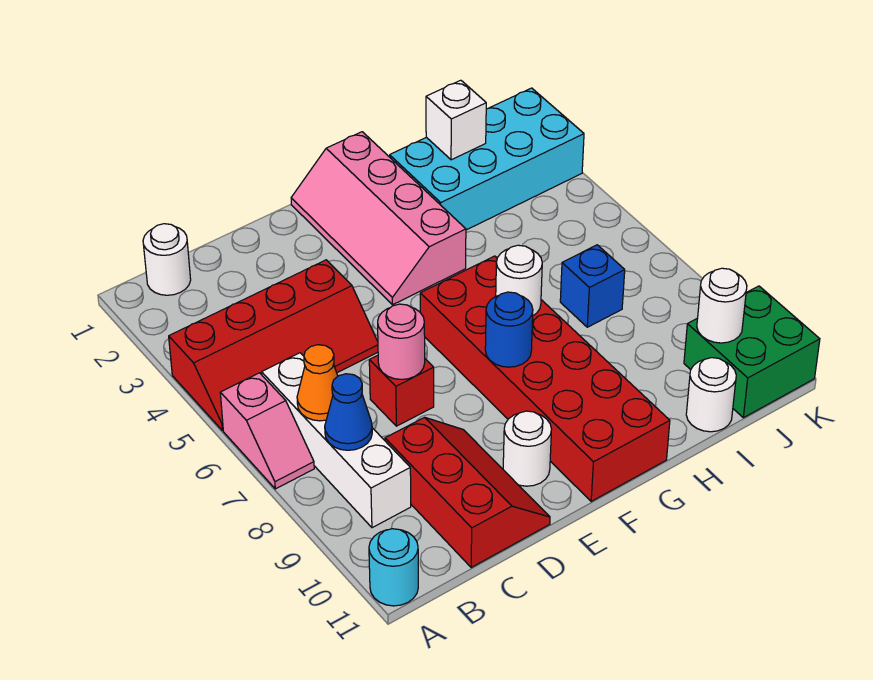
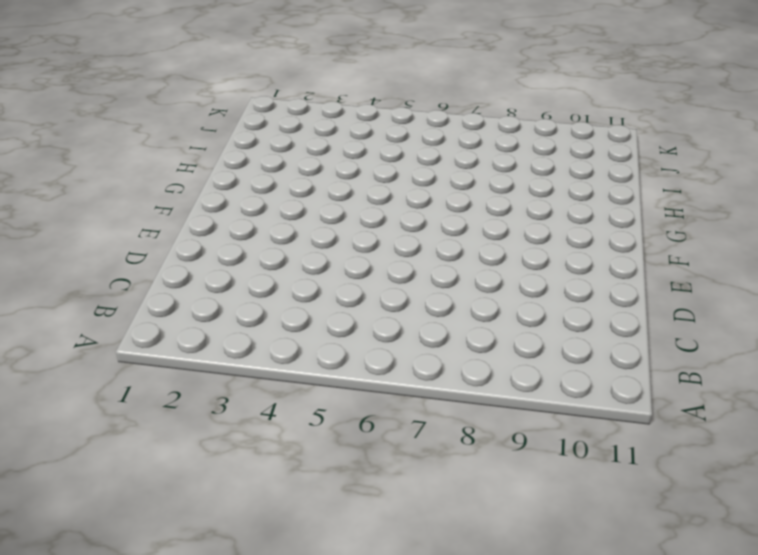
none -> red 2x4 slope [169,260,378,430]
none -> pink 1x2 slope [220,373,314,489]
none -> cyan 1x1 round brick [369,529,418,606]

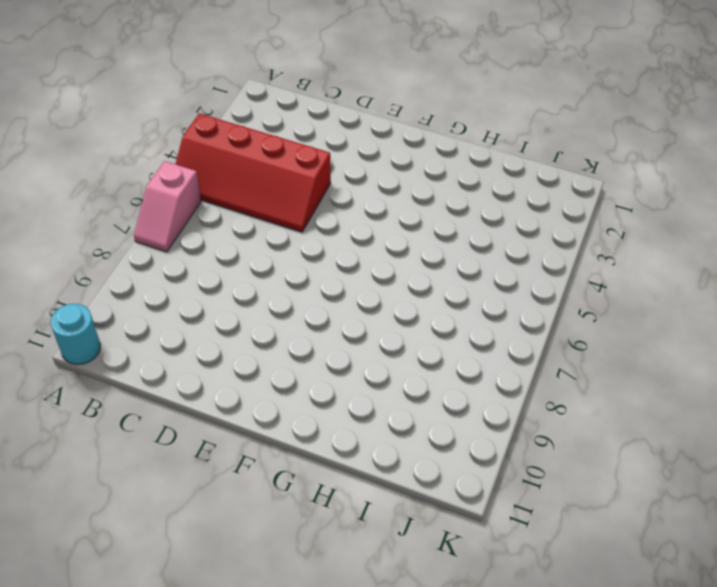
none -> white 1x1 round brick [143,224,191,295]
none -> white 1x4 brick [262,353,411,528]
none -> red 2x3 slope [385,417,550,567]

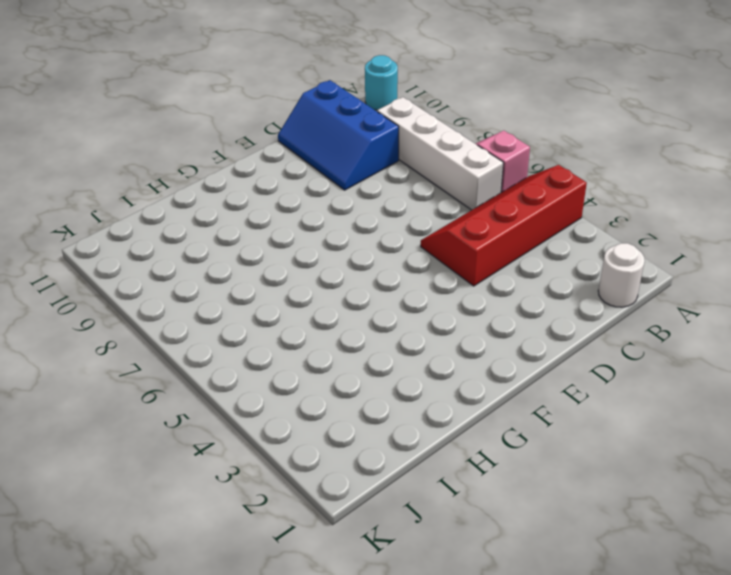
blue 2x3 slope [278,80,399,190] -> red 2x3 slope [385,417,550,567]
none -> red 1x1 brick [369,355,434,426]
none -> white 1x1 round brick [503,411,551,486]
none -> pink 2x4 slope [291,132,466,305]

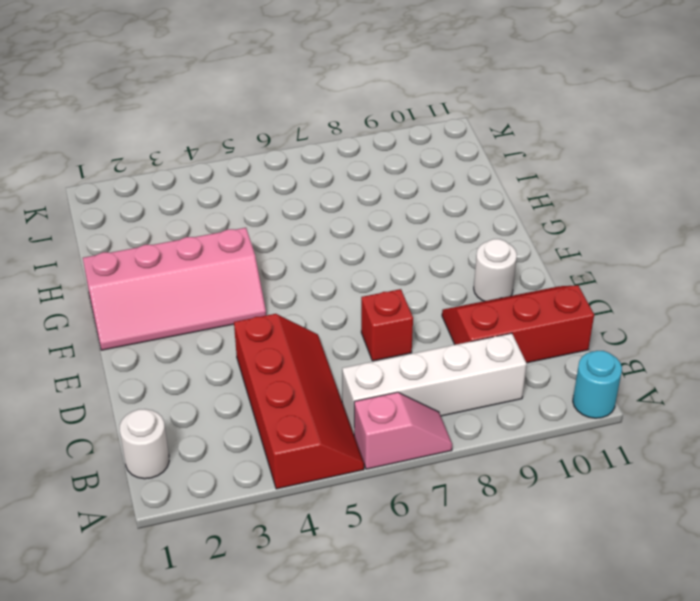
none -> red 2x6 brick [420,256,670,501]
none -> cyan 2x4 brick [390,88,584,230]
none -> blue 1x1 brick [560,245,625,327]

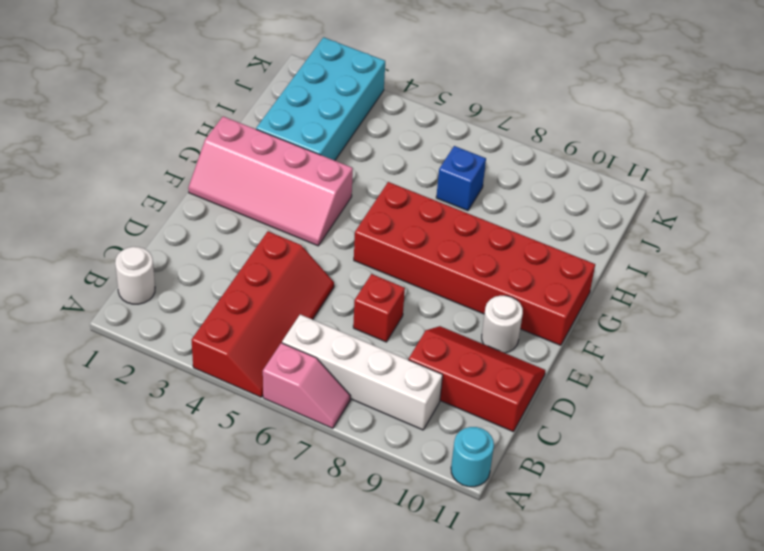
none -> white 1x1 round brick [686,358,736,432]
none -> green 2x2 brick [684,286,820,418]
none -> orange 1x1 cone [297,345,338,421]

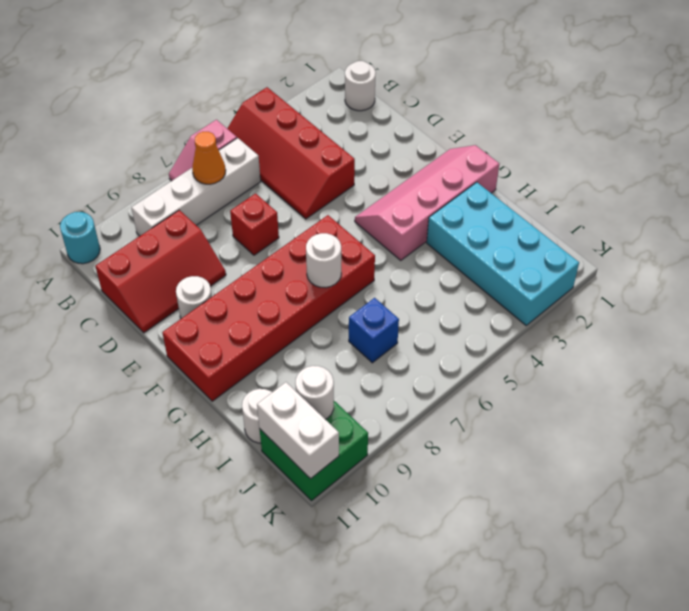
white 1x2 brick [257,382,339,479] -> none
none -> blue 1x1 cone [325,374,372,450]
none -> pink 1x1 round brick [378,304,425,379]
none -> blue 1x1 round brick [485,292,533,367]

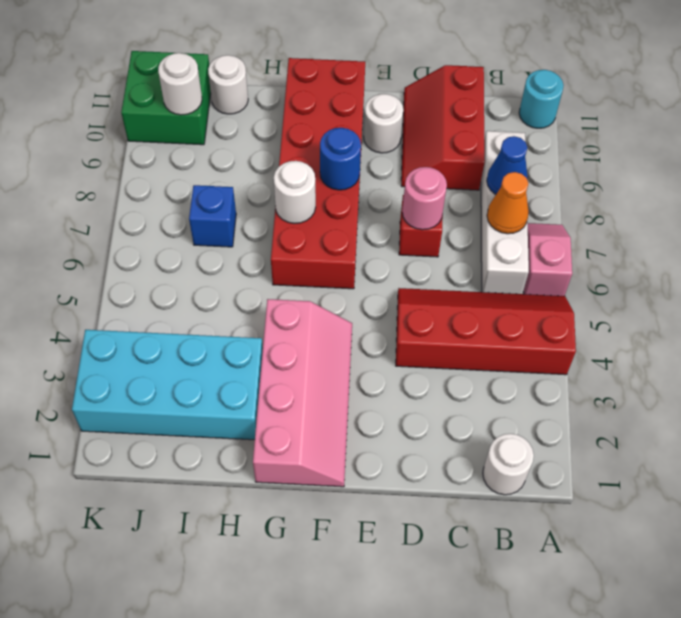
none -> white 1x1 brick [426,80,486,160]

